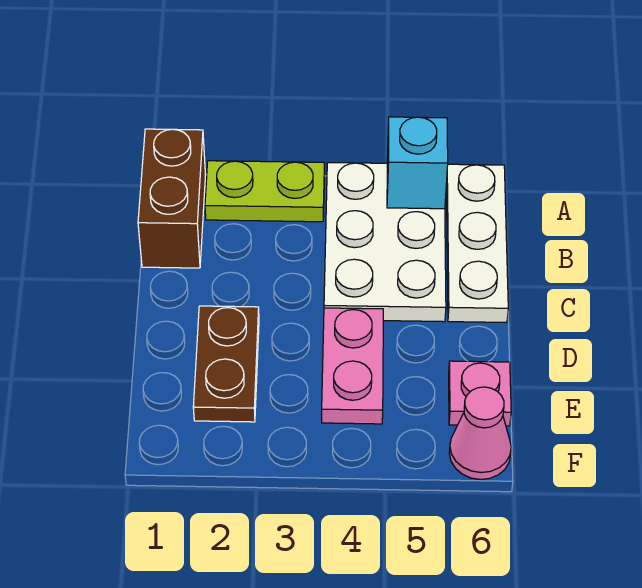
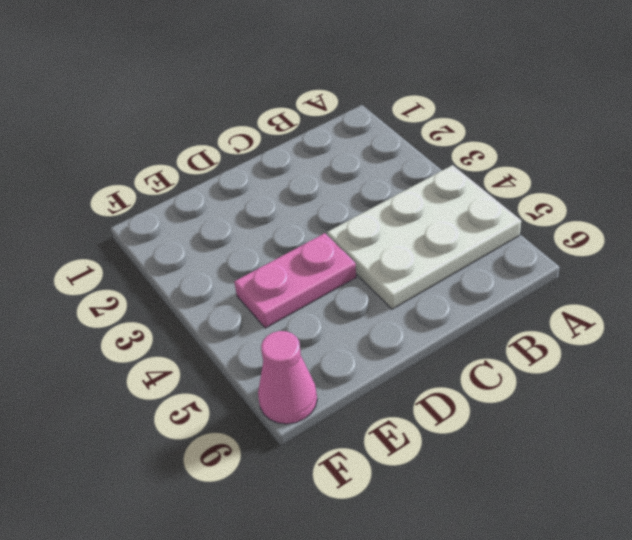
none -> brown 1x2 brick [138,129,205,268]
none -> lime 1x2 plate [205,161,324,222]

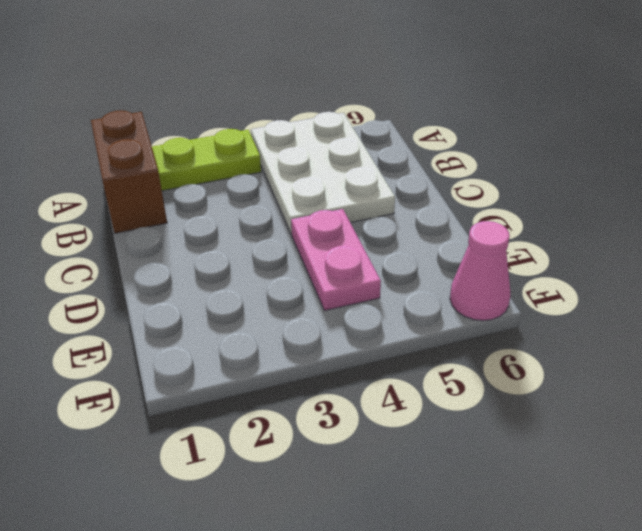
none -> white 1x3 plate [446,164,508,323]
none -> brown 1x2 plate [193,306,259,422]

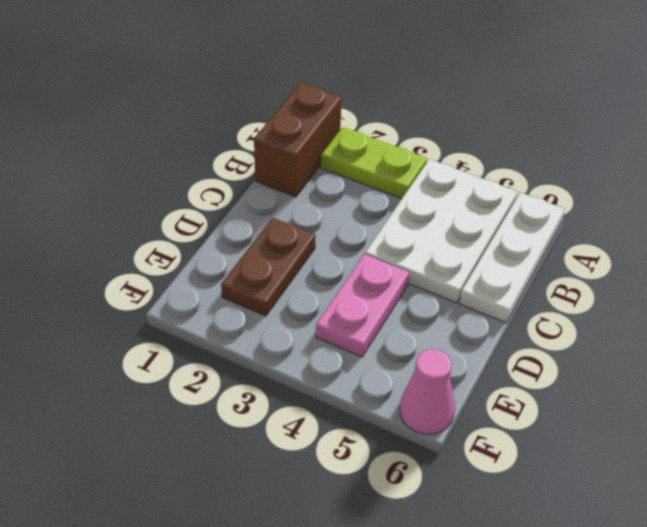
none -> pink 1x1 plate [449,361,511,426]
none -> cyan 1x1 brick [387,117,448,209]

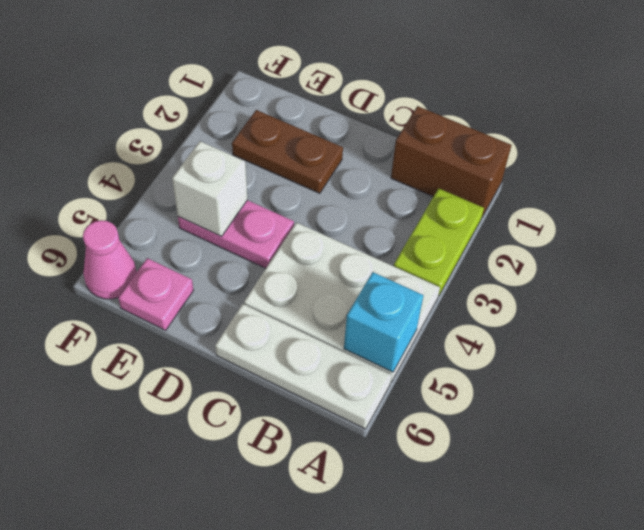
white 1x1 brick [172,141,247,236] -> none

